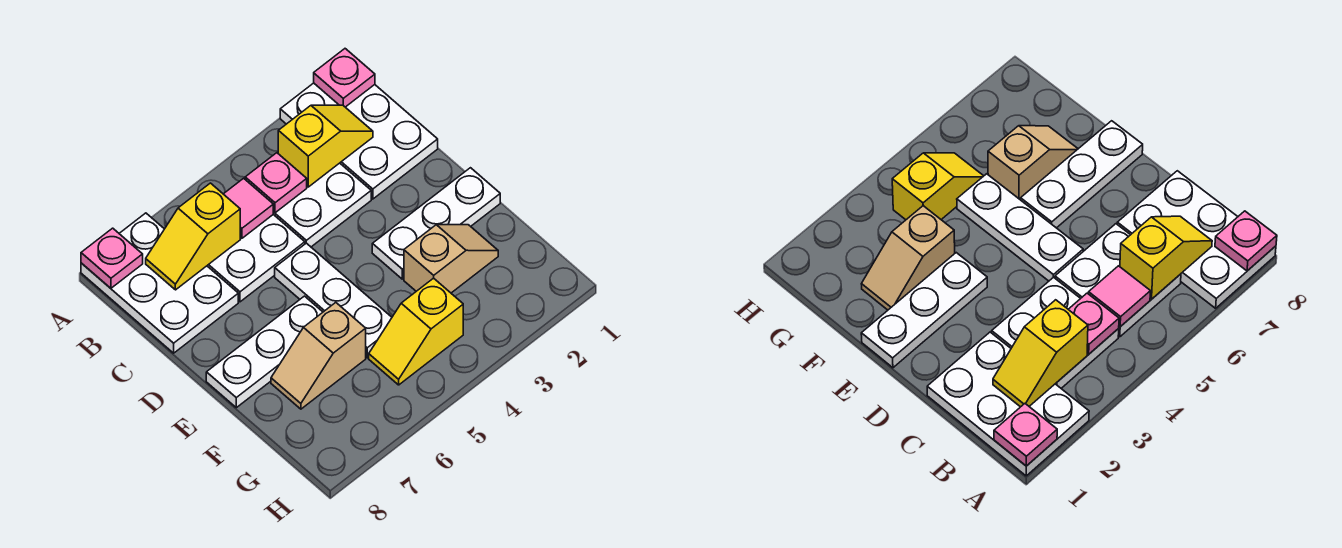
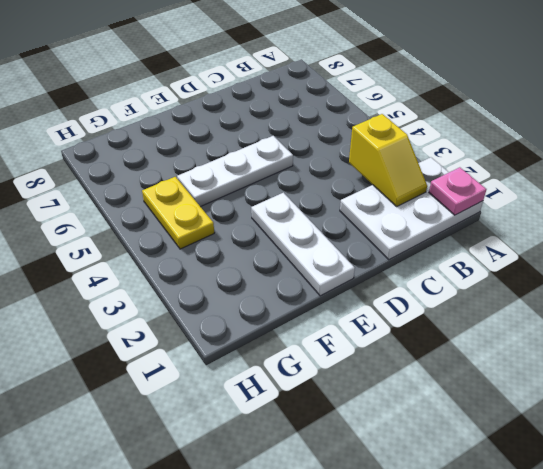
yellow 1x2 plate [142,177,214,249] -> yellow 1x2 slope [369,278,463,385]
none -> white 2x3 plate [81,213,238,353]
none -> white 2x2 plate [273,163,371,247]
none -> white 2x2 plate [207,215,305,302]

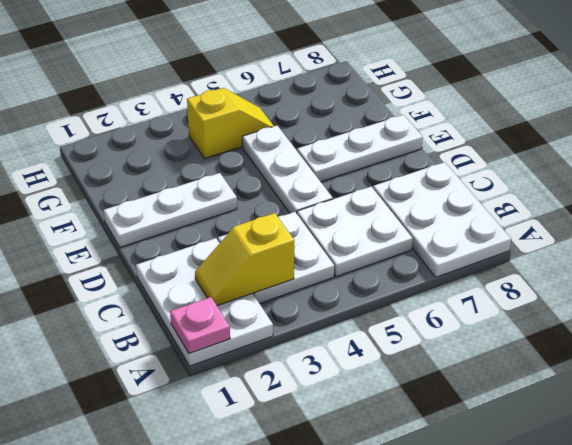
none -> tan 1x2 slope [404,225,498,293]
none -> tan 1x2 slope [271,303,366,409]
none -> pink 1x1 plate [81,228,143,288]

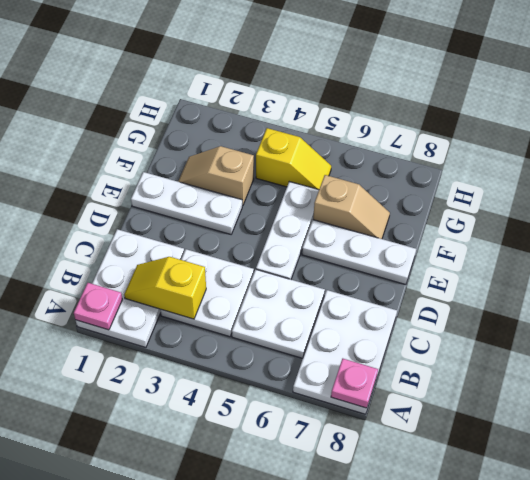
none -> pink 1x1 plate [245,153,307,213]
none -> pink 1x1 tile [224,178,273,238]
none -> yellow 1x2 slope [146,183,240,290]

